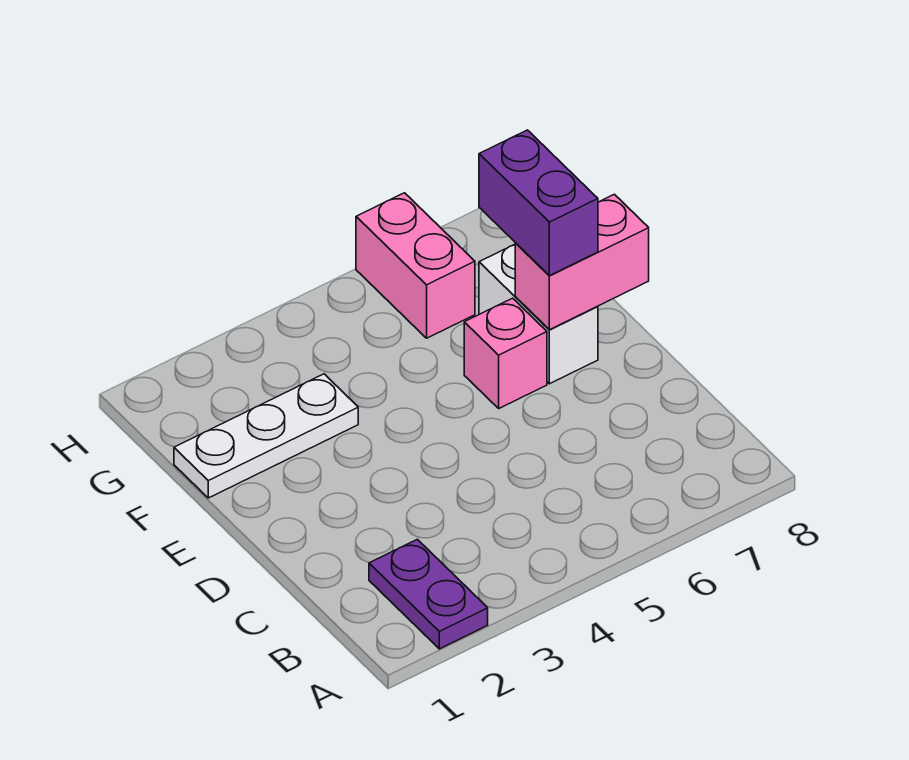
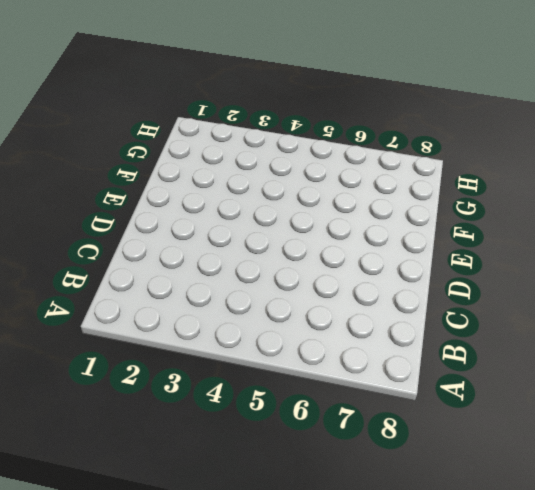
none -> purple 1x2 plate [369,539,488,649]
none -> pink 1x1 brick [464,298,547,408]

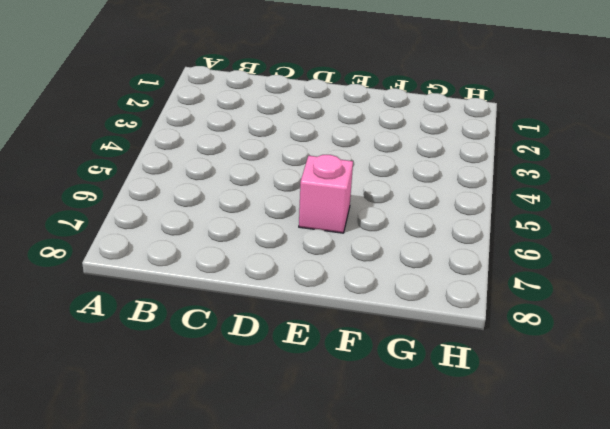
none -> purple 1x2 plate [369,539,488,649]
none -> white 1x2 brick [479,244,598,384]

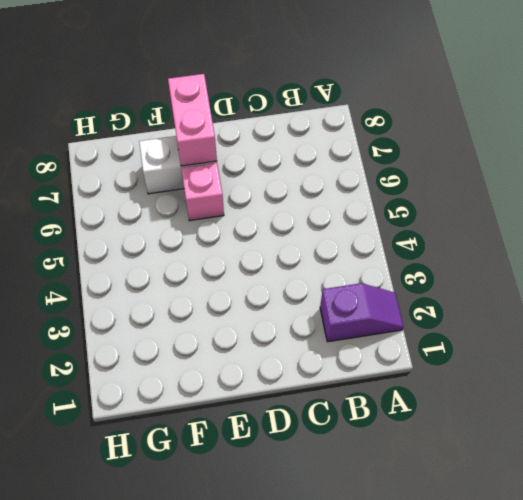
purple 1x2 slope [320,283,404,342] -> purple 1x2 plate [369,539,488,649]
none -> white 1x3 plate [174,374,358,498]
none -> pink 1x2 brick [356,193,475,338]

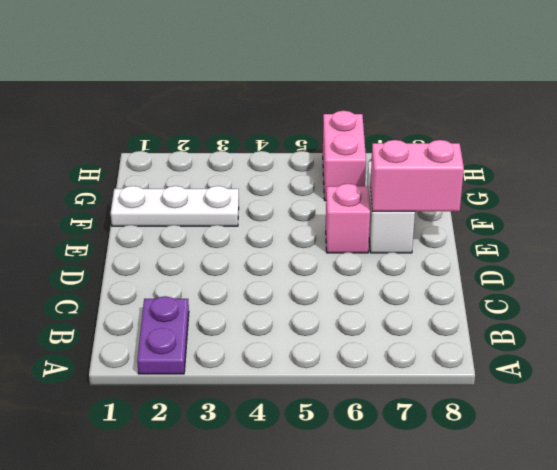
none -> purple 1x2 brick [479,130,598,276]

